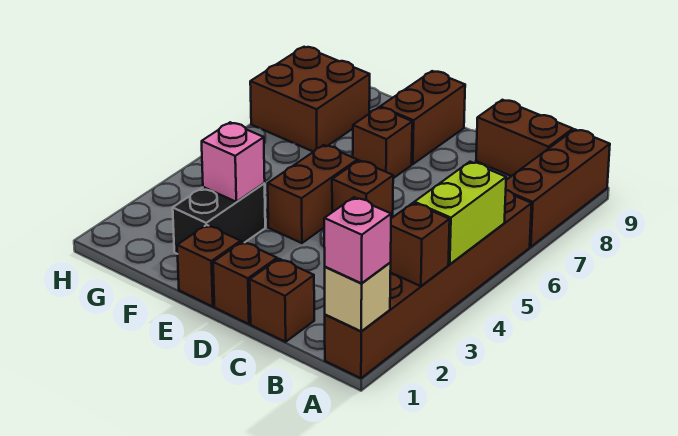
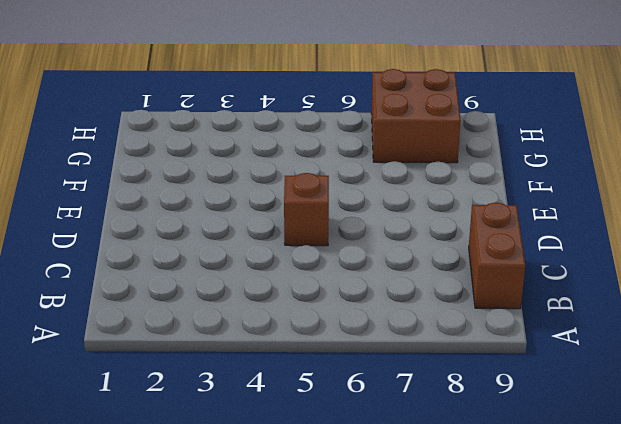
none -> brown 1x6 brick [325,190,532,378]
none -> brown 1x3 brick [506,129,610,247]
none -> brown 1x1 brick [250,259,314,342]

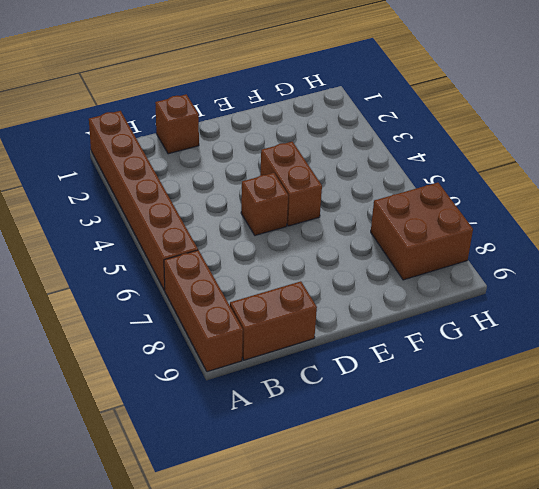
none -> brown 1x1 brick [213,242,277,324]
none -> brown 1x1 brick [177,225,241,306]
none -> brown 1x1 brick [353,107,412,178]

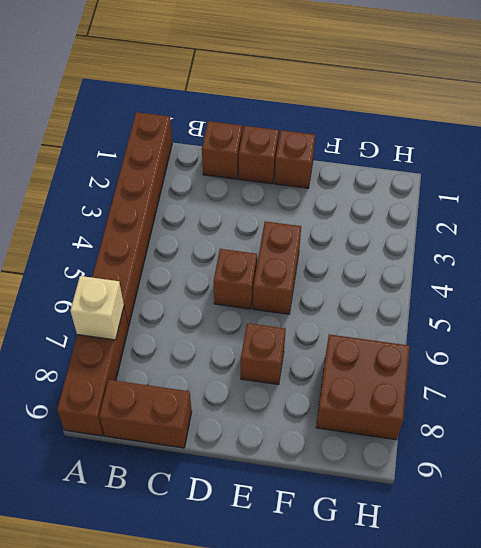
tan 1x1 brick [70,276,124,340] -> tan 1x1 brick moved to [325,263,391,331]
none -> brown 1x2 brick [380,71,465,164]
none -> black 1x2 brick [173,184,265,254]
none -> brown 1x1 brick [390,203,450,286]

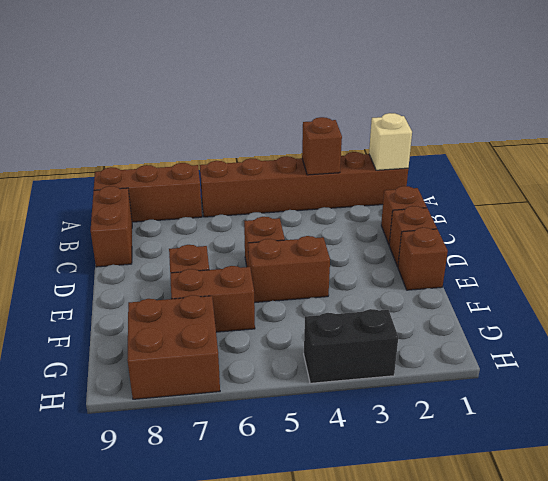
brown 1x2 brick [170,266,255,332] -> brown 1x2 brick moved to [380,71,465,164]
black 1x2 brick [304,309,398,383] -> black 1x2 brick moved to [173,184,265,254]
none -> lime 1x2 brick [414,162,506,264]
none -> pink 1x1 brick [202,122,265,202]
none -> pink 1x1 brick [324,197,391,283]

